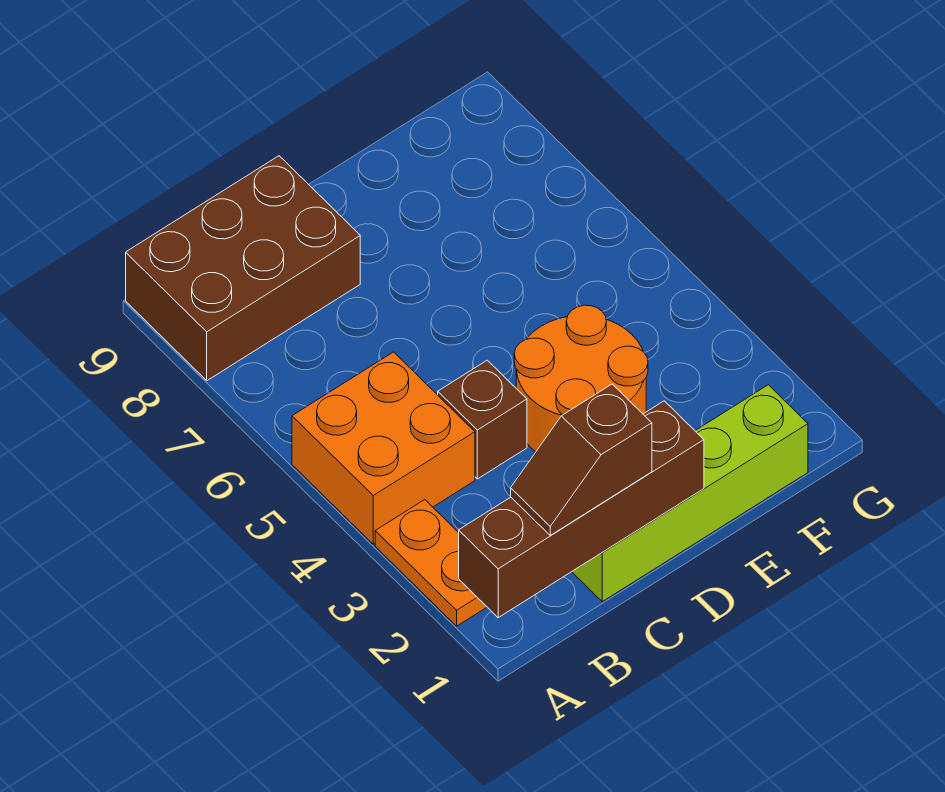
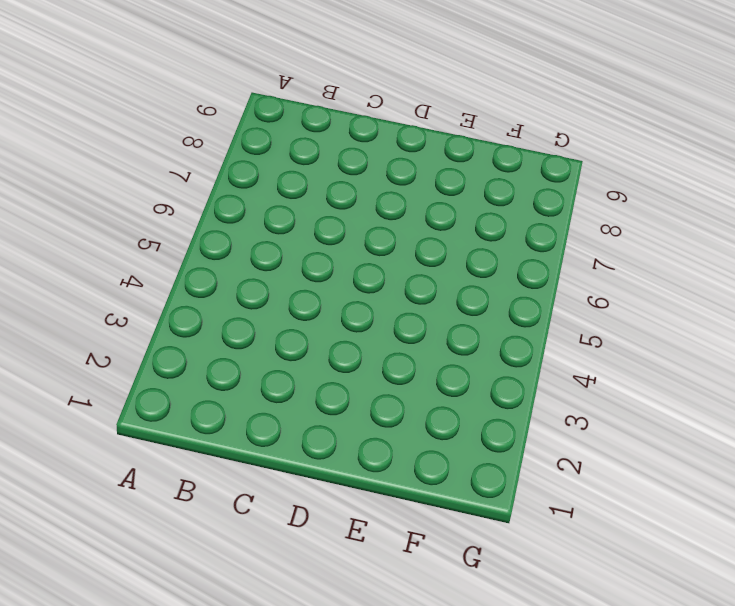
none -> orange 1x2 plate [375,500,487,626]
none -> orange 2x2 brick [292,352,475,544]

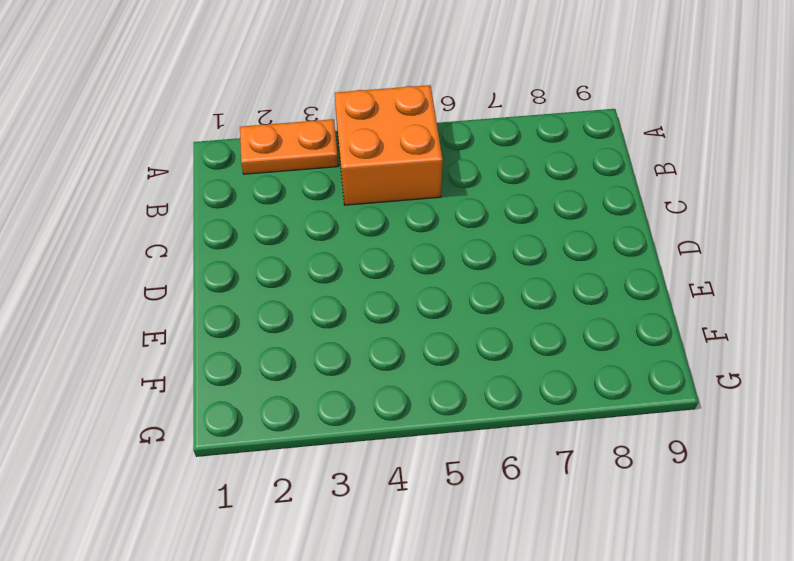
none -> brown 2x3 brick [126,156,360,381]
none -> lime 1x4 brick [572,385,808,602]

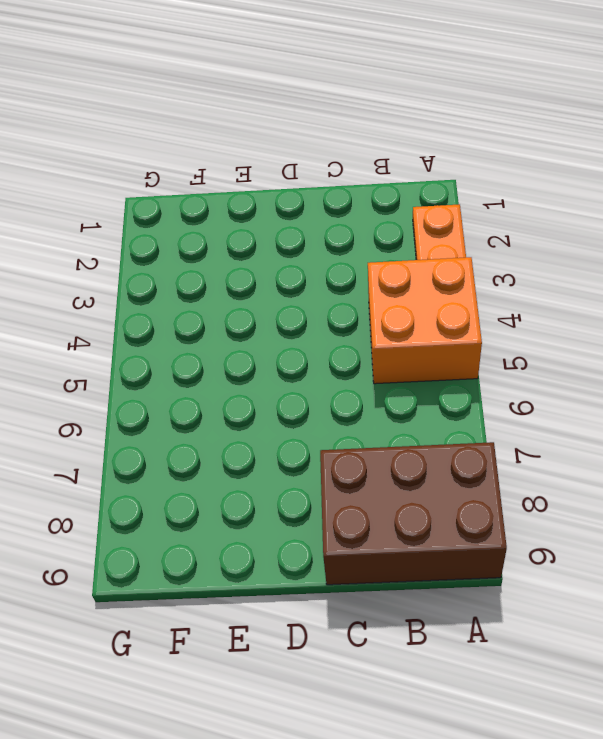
none -> lime 1x4 brick [572,385,808,602]
none -> brown 1x1 brick [438,360,527,479]

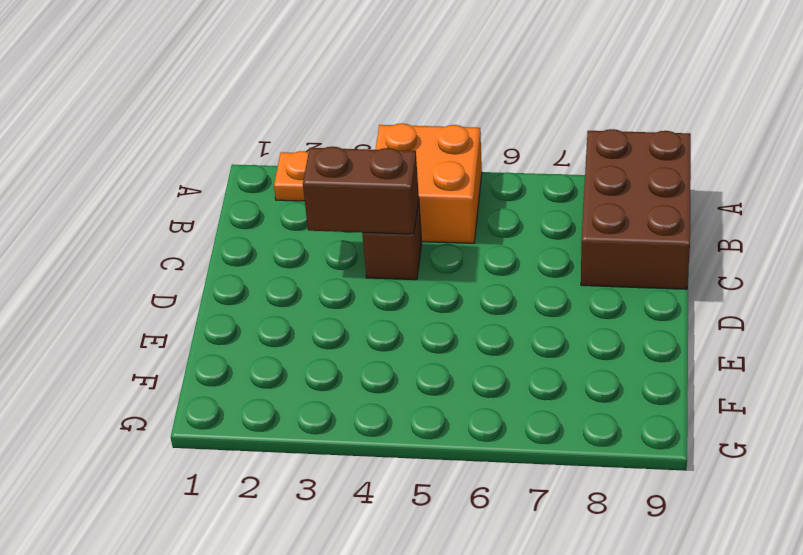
brown 1x2 brick [303,147,419,234] -> none
none -> lime 1x4 brick [572,385,808,602]
none -> orange 2x2 round brick [514,305,648,452]

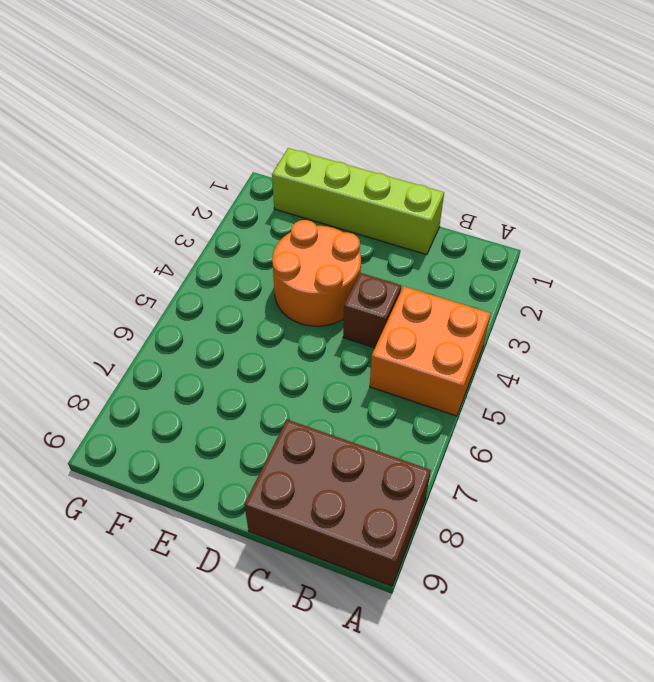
none -> orange 1x2 plate [375,500,487,626]
none -> brown 1x4 brick [459,401,704,618]

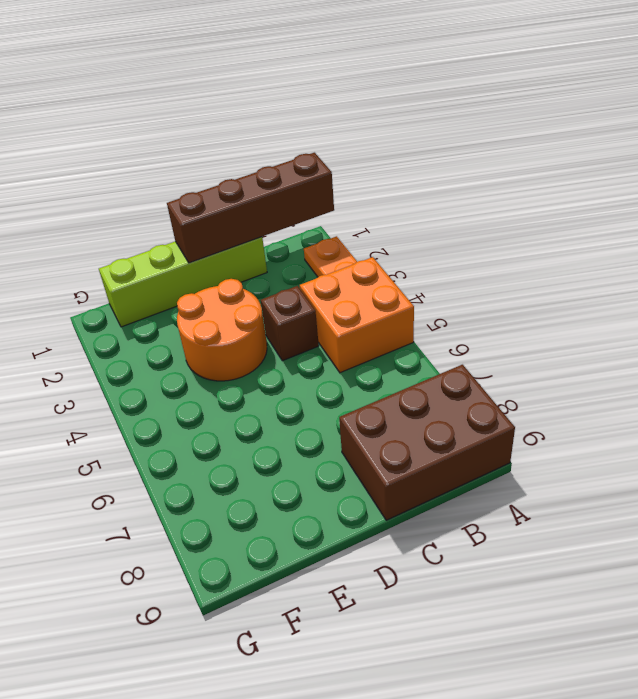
none -> brown 1x2 slope [511,384,652,535]

